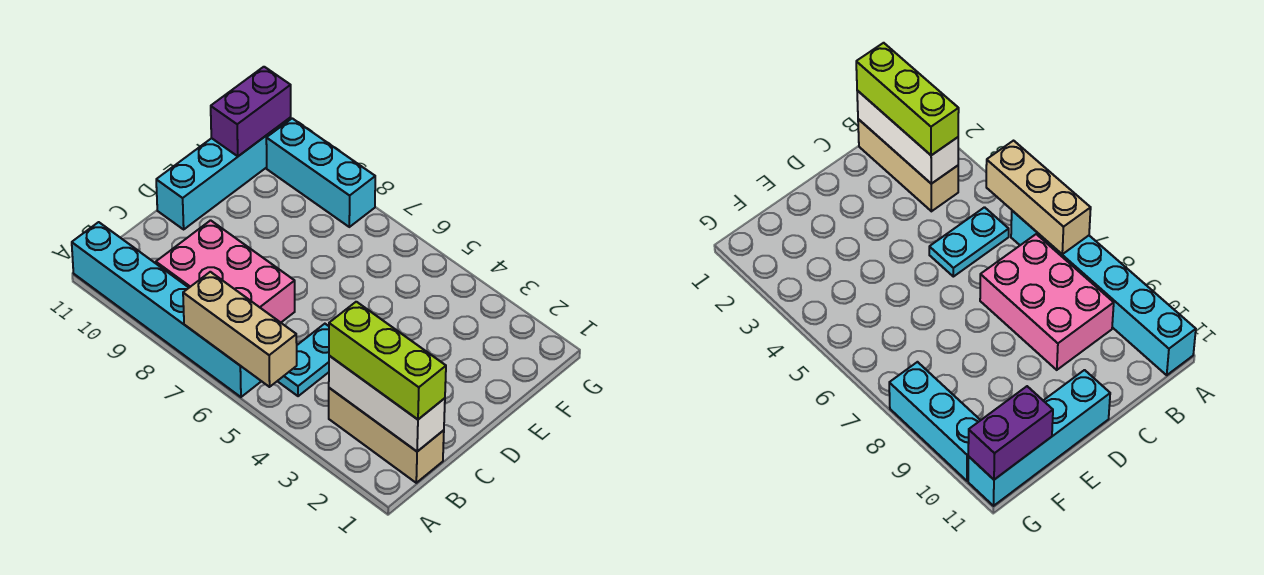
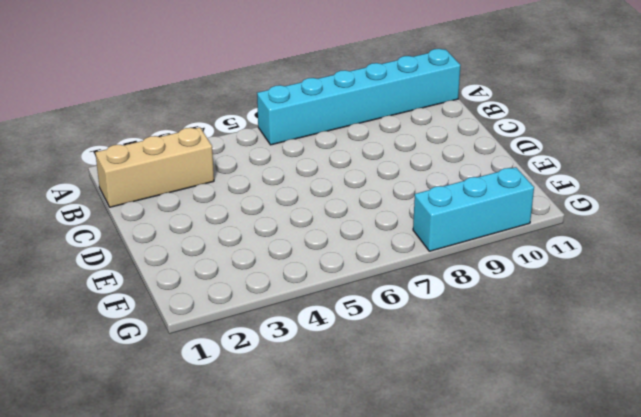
none -> cyan 1x2 plate [278,324,329,396]
none -> pink 2x3 brick [156,220,295,322]

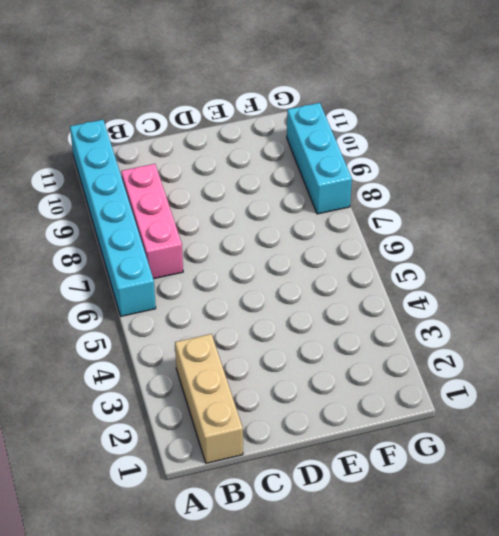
pink 1x3 brick [121,164,183,279] -> pink 2x3 brick [156,220,295,322]
none -> cyan 1x2 plate [278,324,329,396]
none -> cyan 1x4 brick [156,118,291,229]

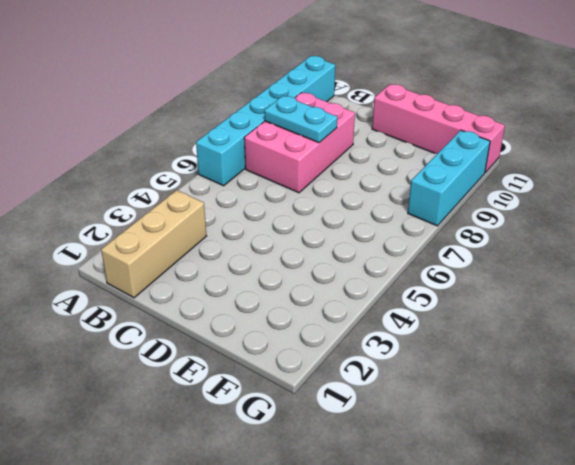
cyan 1x2 plate [264,96,337,143] -> cyan 1x2 plate moved to [278,324,329,396]
pink 1x4 brick [372,84,505,172] -> cyan 1x4 brick [156,118,291,229]
none -> tan 1x3 brick [183,272,297,387]
none -> white 1x3 brick [329,356,445,451]

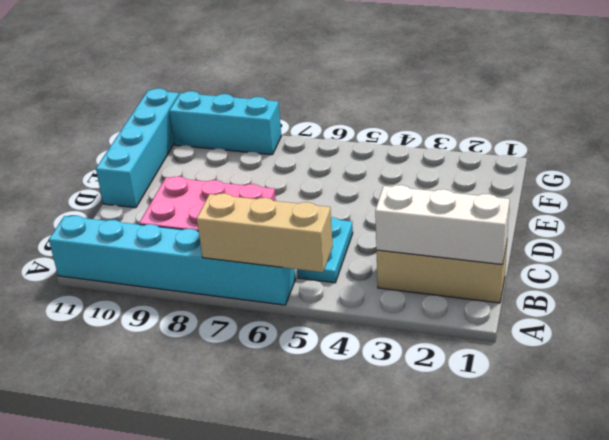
none -> purple 1x2 brick [211,67,291,156]
none -> lime 1x3 brick [329,302,446,419]

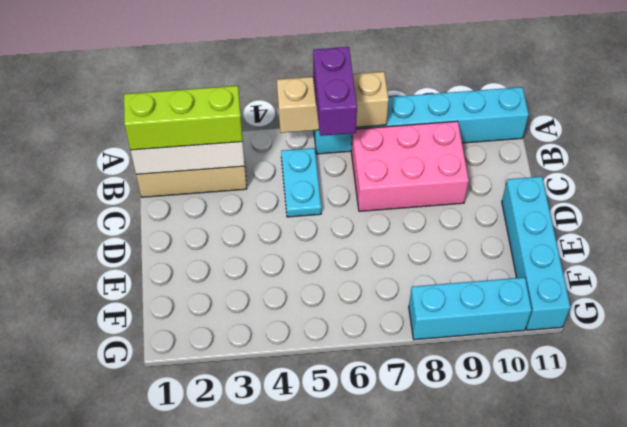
purple 1x2 brick [313,47,357,136] -> purple 1x2 brick moved to [211,67,291,156]

